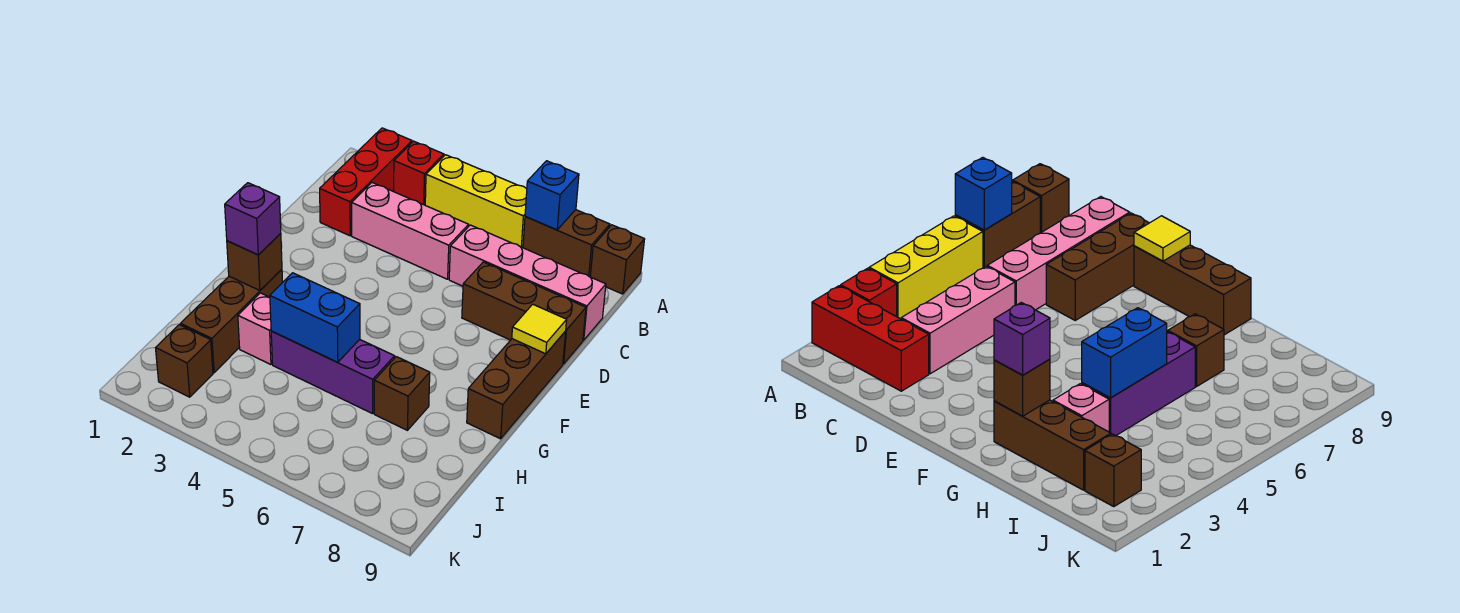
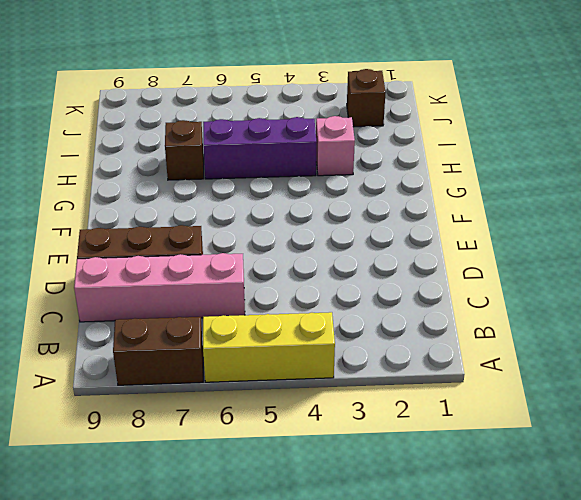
none -> red 1x3 brick [320,128,412,236]
none -> red 1x1 brick [394,141,444,205]
none -> brown 1x1 brick [590,225,645,294]

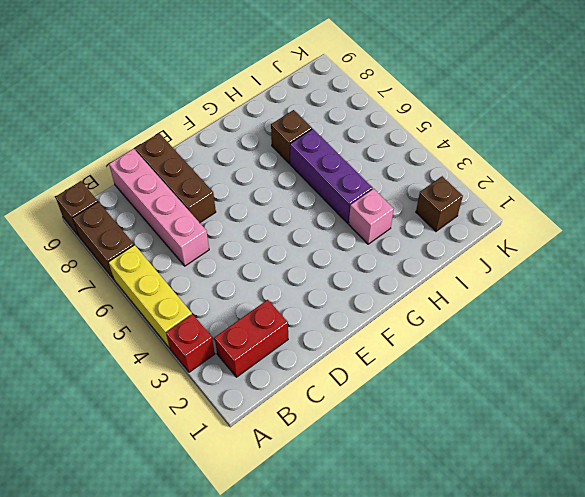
red 1x2 brick [215,300,288,377] -> red 1x3 brick [320,128,412,236]
none -> pink 1x3 brick [352,183,469,279]
none -> brown 1x3 brick [467,331,566,439]
none -> brown 1x3 brick [181,269,283,373]

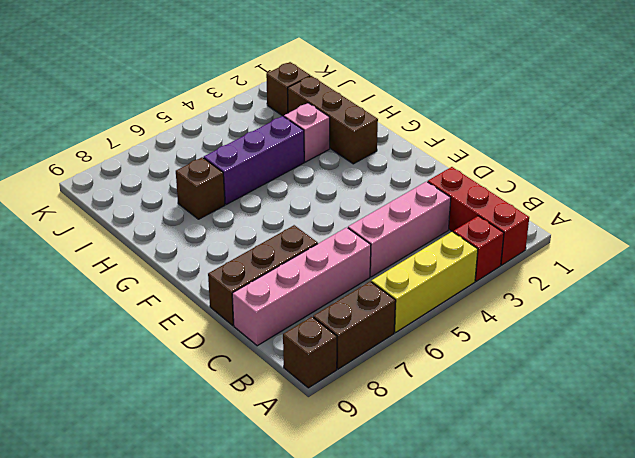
none -> brown 1x3 brick [467,331,566,439]
none -> blue 1x1 brick [525,161,579,230]
none -> yellow 1x1 tile [512,304,567,354]

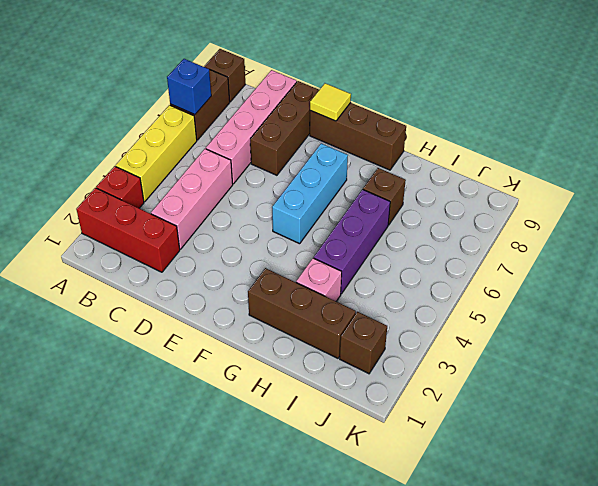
cyan 1x3 brick [272,143,348,244] -> none
none -> brown 1x1 brick [227,233,282,290]
none -> blue 1x2 brick [270,273,360,362]
none -> purple 1x1 brick [225,183,281,255]

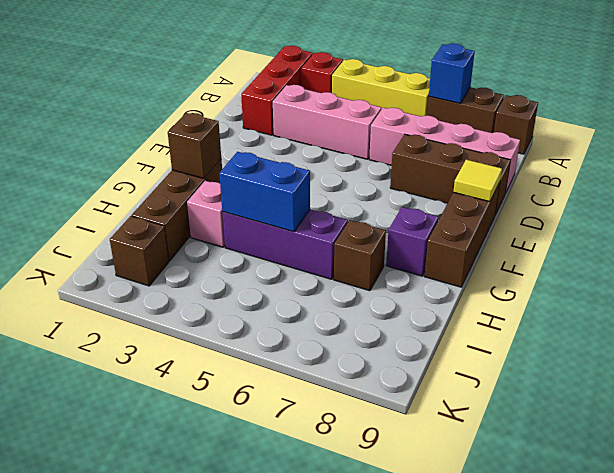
purple 1x1 brick [386,207,438,276] -> purple 1x1 brick moved to [225,183,281,255]

